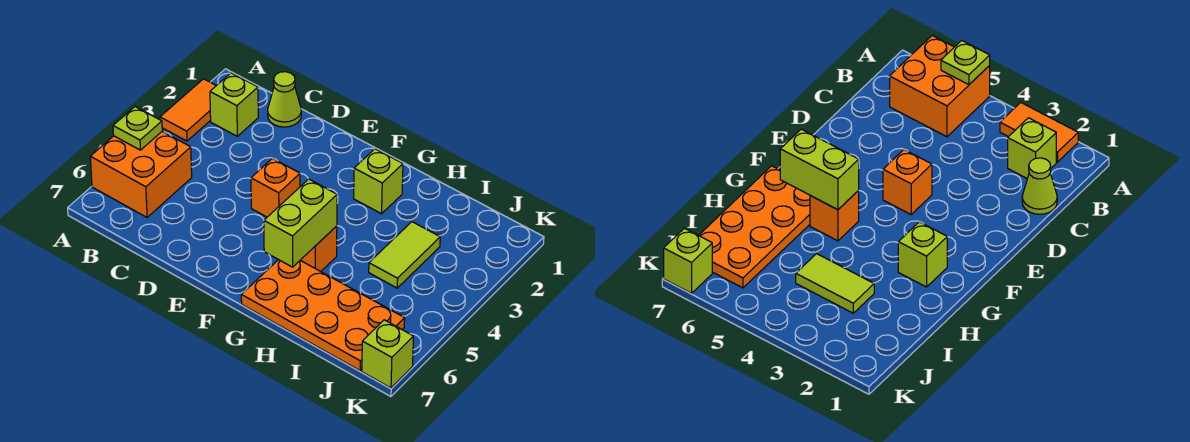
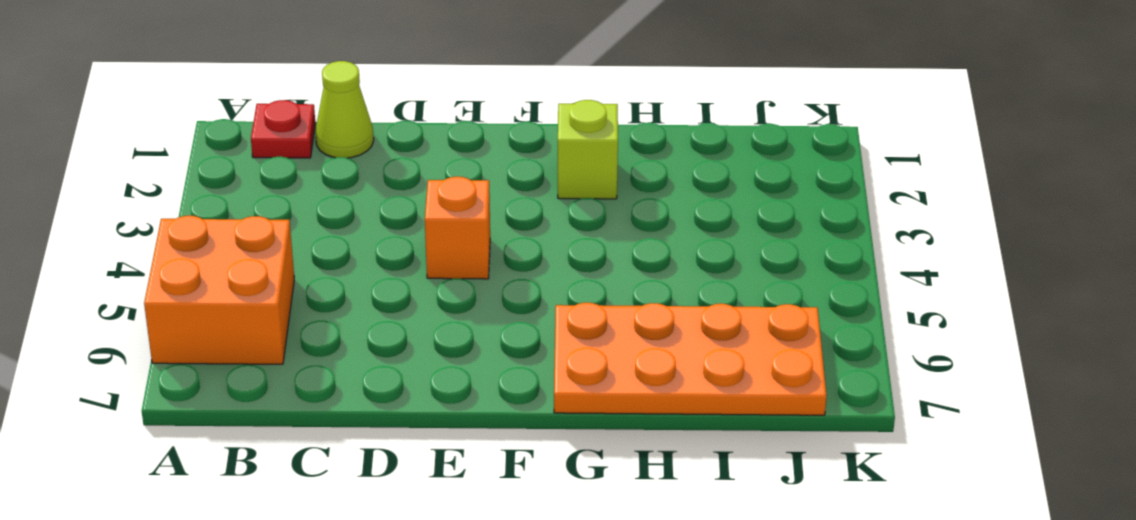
red 1x1 plate [251,100,315,158] -> none
none -> orange 1x2 tile [160,79,216,141]
none -> lime 1x1 brick [210,73,258,136]
none -> orange 1x1 brick [301,226,337,271]

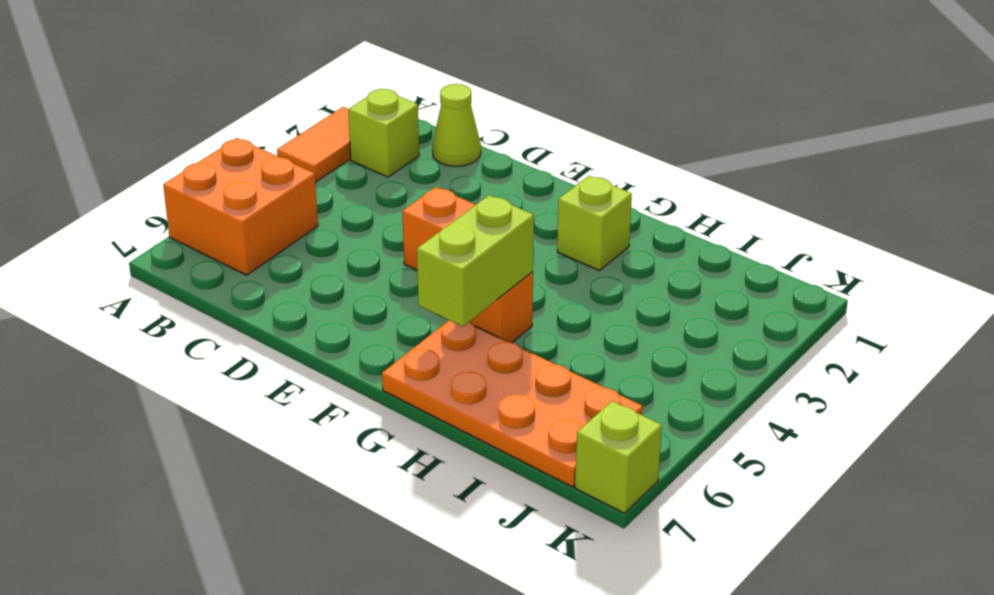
none -> lime 1x2 tile [369,222,440,288]
none -> lime 1x1 plate [113,107,162,150]

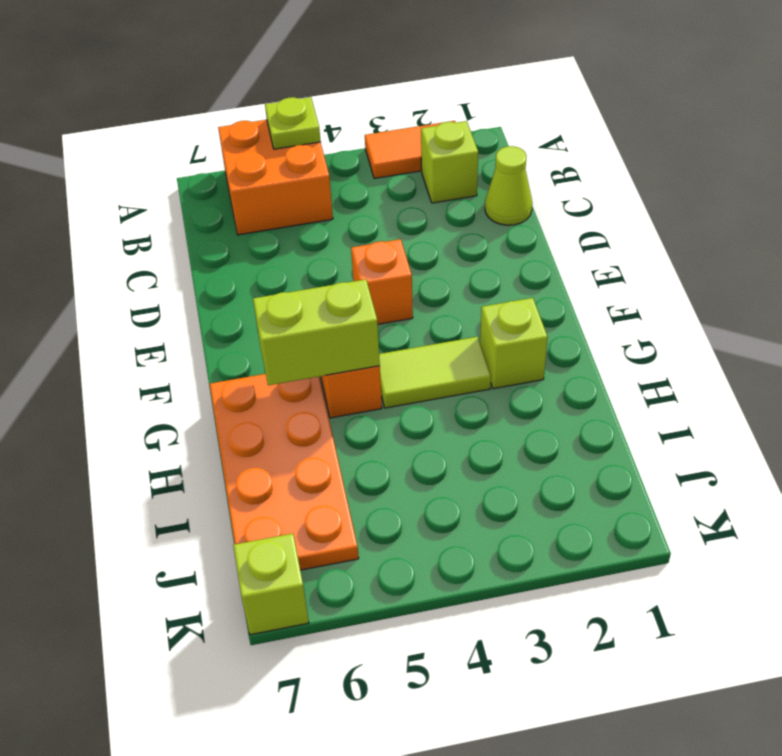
lime 1x2 tile [379,337,491,408] -> lime 1x2 tile moved to [369,222,440,288]

